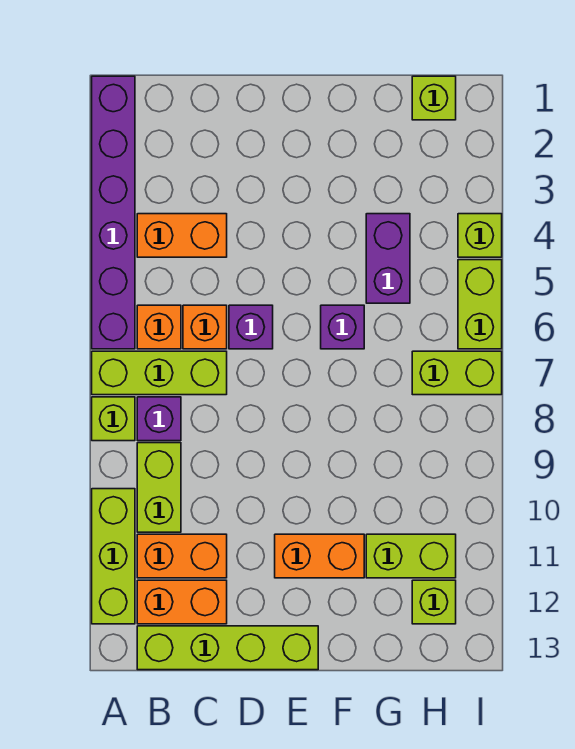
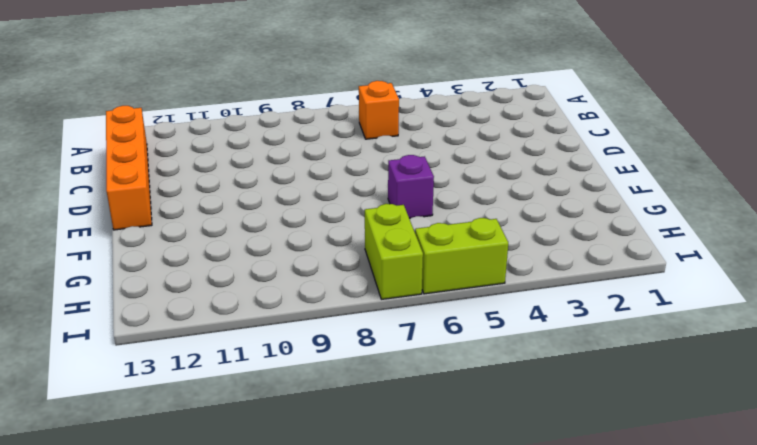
orange 1x4 brick [106,106,152,230] -> lime 1x4 brick [137,626,318,670]
none -> purple 1x6 brick [92,76,135,349]
none -> lime 1x3 brick [92,351,227,395]
none -> lime 1x1 brick [92,397,135,441]

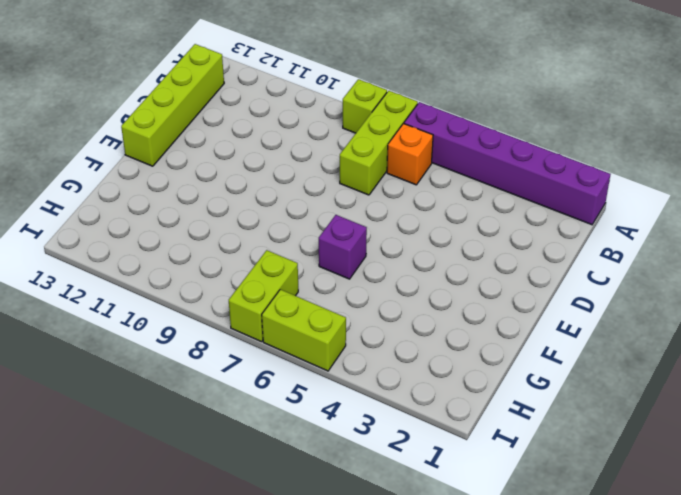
none -> lime 1x3 brick [92,489,135,624]
none -> orange 1x2 brick [137,214,227,257]
none -> purple 1x1 brick [137,397,181,441]

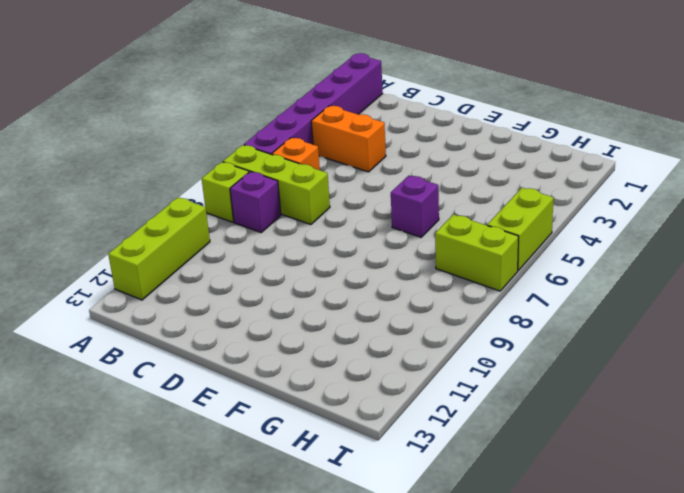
none -> lime 1x2 brick [137,443,181,532]
none -> orange 1x2 brick [137,534,227,578]
none -> orange 1x2 brick [137,580,227,624]

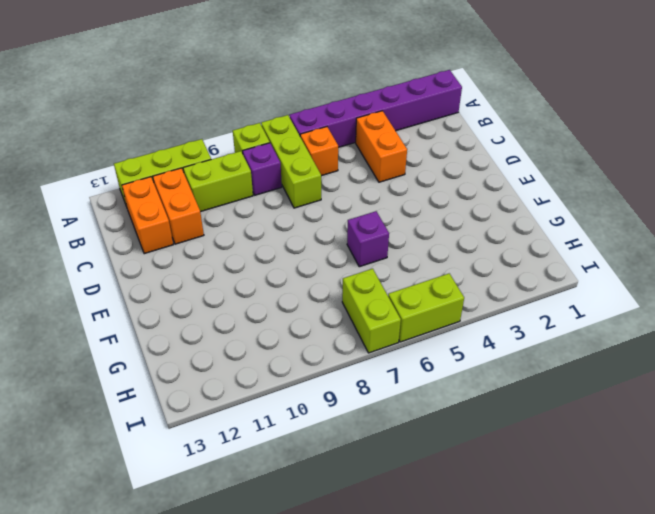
none -> lime 1x4 brick [137,626,318,670]
none -> orange 1x1 brick [183,305,227,349]
none -> purple 1x1 brick [229,305,273,349]

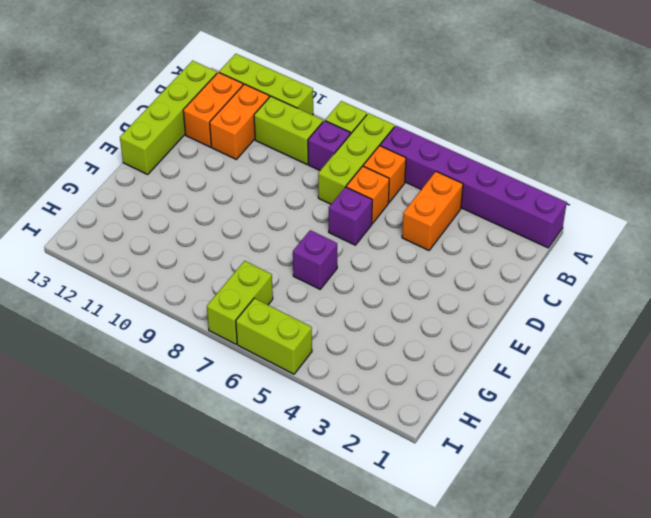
none -> orange 1x2 brick [275,534,364,578]
none -> purple 1x2 brick [366,214,410,303]
none -> lime 1x2 brick [366,534,456,578]

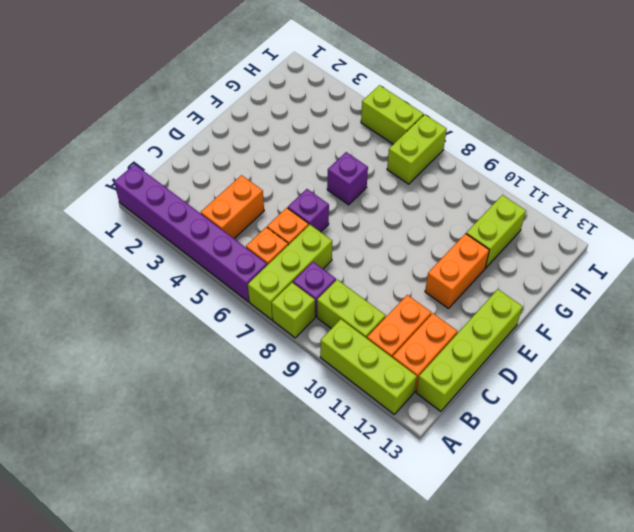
none -> purple 1x2 brick [366,214,410,303]
none -> lime 1x1 brick [412,76,456,120]
none -> lime 1x1 brick [412,580,456,624]

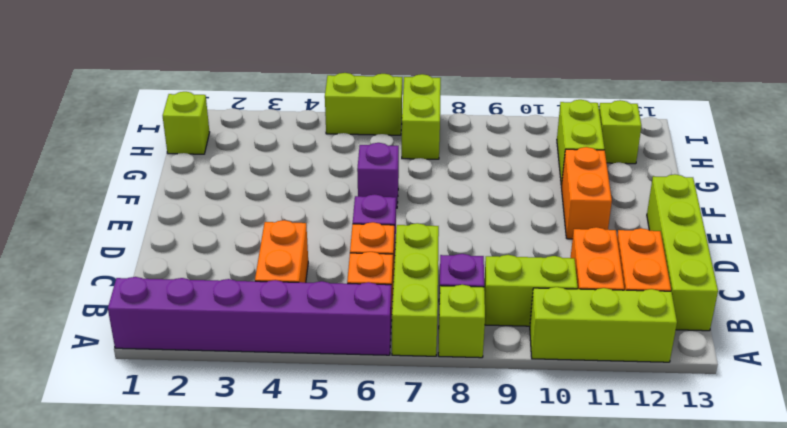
none -> purple 1x2 brick [366,214,410,303]
none -> lime 1x1 brick [458,214,502,257]

